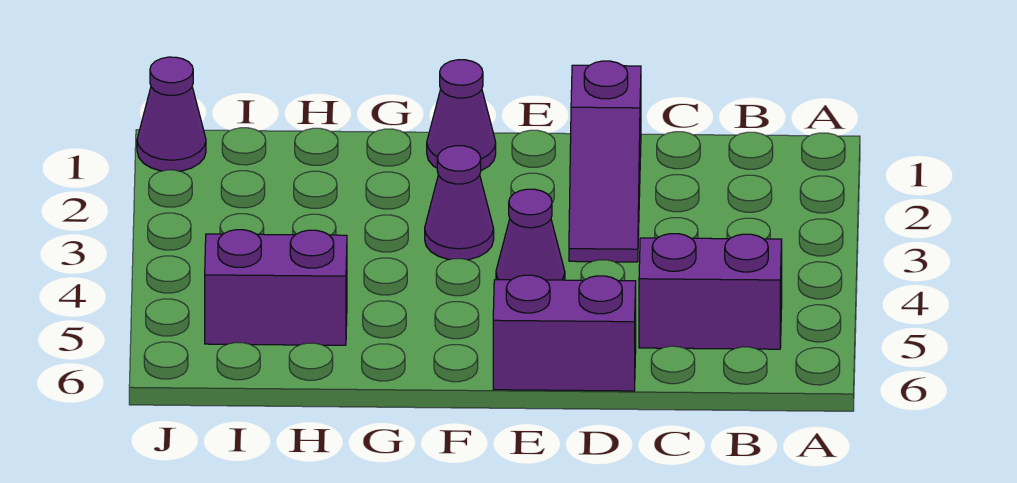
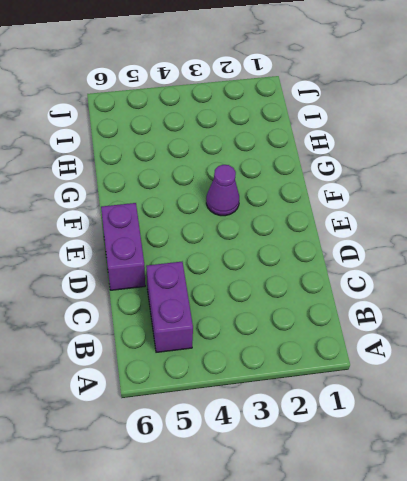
none -> purple 1x3 slope [569,61,641,262]
none -> purple 1x1 cone [496,189,565,280]

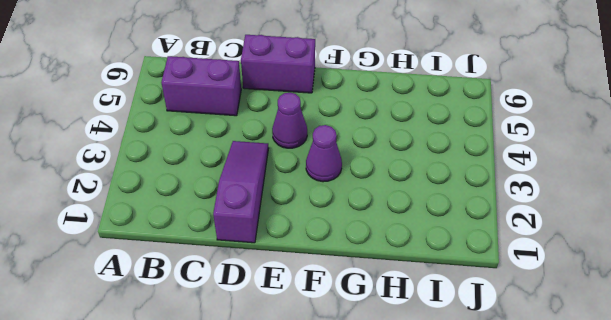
none -> purple 1x1 cone [427,60,496,171]
none -> purple 1x2 brick [205,230,347,345]

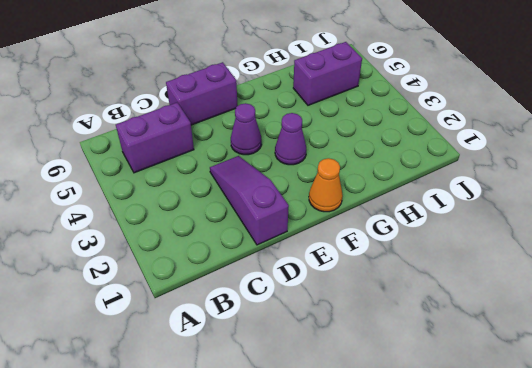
orange 1x1 cone [309,158,343,212] -> purple 1x1 cone [427,60,496,171]
none -> purple 1x1 cone [137,57,206,171]

